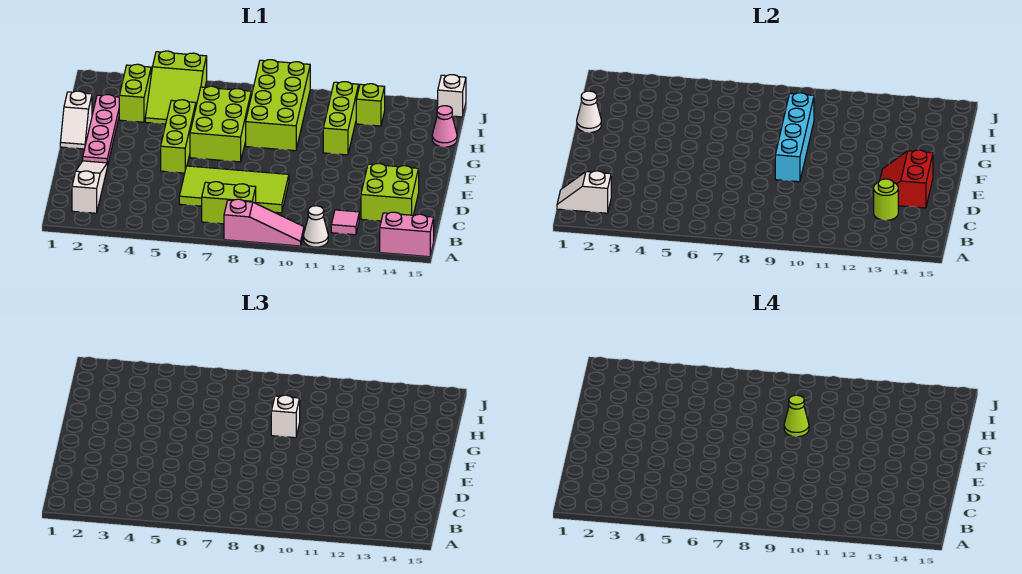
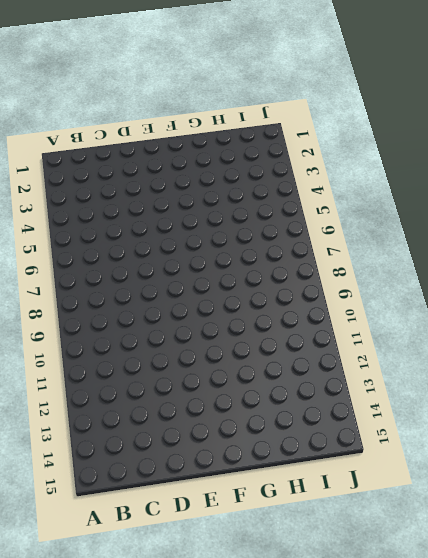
none -> pink 1x3 slope [224,199,304,246]
none -> white 1x1 cone [304,206,328,247]
none -> pink 1x2 brick [380,212,434,257]

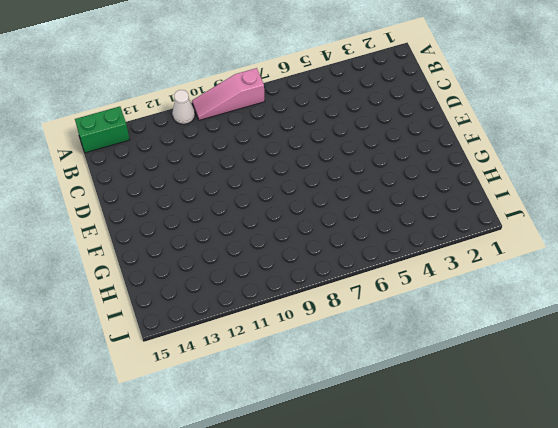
green 1x2 brick [75,106,130,153] -> pink 1x2 brick [380,212,434,257]
none -> white 1x3 slope [72,161,107,213]
none -> lime 1x2 brick [202,182,256,224]
none -> pink 1x1 tile [331,210,359,235]

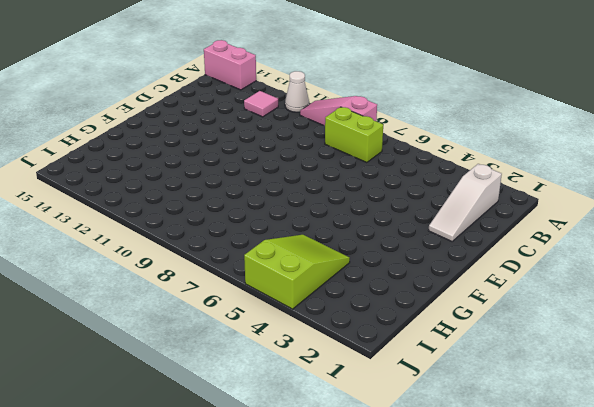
none -> lime 2x4 tile [179,166,289,213]
none -> lime 2x2 brick [361,163,419,221]
none -> pink 1x4 plate [83,95,119,166]

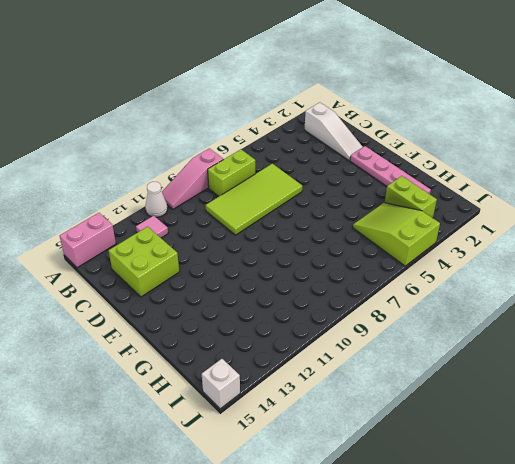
none -> lime 1x3 brick [161,100,196,173]
none -> white 1x2 slope [60,91,92,149]
none -> lime 2x3 brick [190,86,251,162]

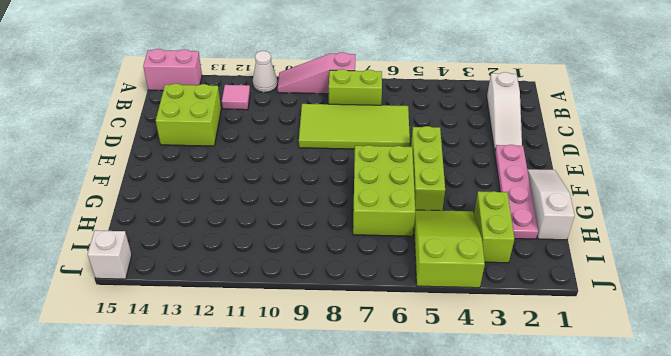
white 1x3 slope [527,169,575,240] -> white 1x2 slope [60,91,92,149]
none -> lime 2x4 brick [246,60,310,151]
none -> lime 1x3 brick [323,82,359,155]
none -> pink 1x1 cone [432,106,457,147]

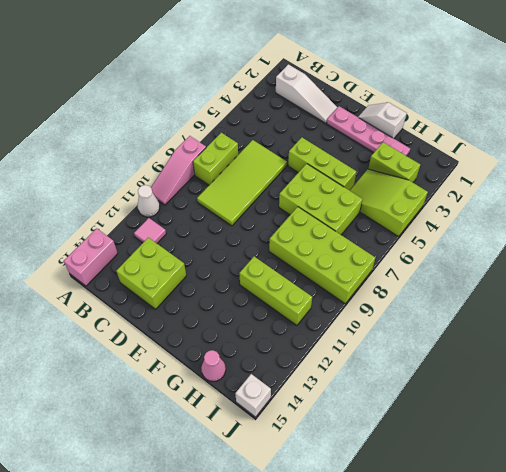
none -> lime 1x1 brick [356,84,385,126]
none -> white 1x2 slope [557,171,611,213]
none -> lime 1x1 round brick [874,179,898,220]

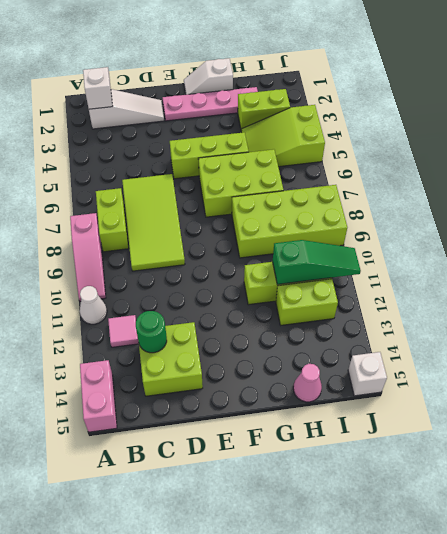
green 1x1 round brick [136,311,167,353] -> lime 1x1 round brick [874,179,898,220]
green 1x3 slope [273,240,361,284] -> none
lime 1x2 brick [276,279,338,325] -> lime 1x1 brick [356,84,385,126]
none -> red 2x2 slope [880,150,933,208]
none -> cyan 1x4 brick [775,93,814,182]
none -> white 1x1 cone [577,91,601,133]

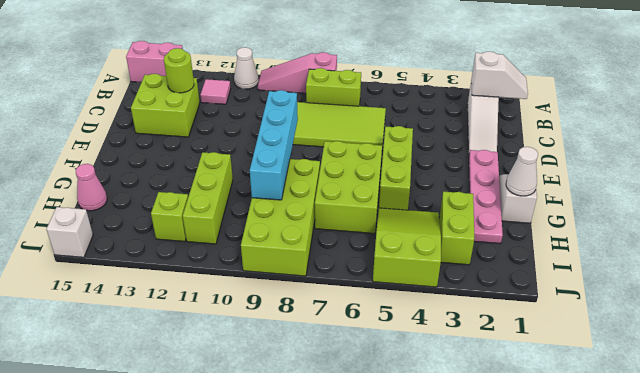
none -> red 2x2 slope [880,150,933,208]
none -> white 1x1 brick [271,395,300,438]
none -> lime 1x1 cone [784,395,809,437]

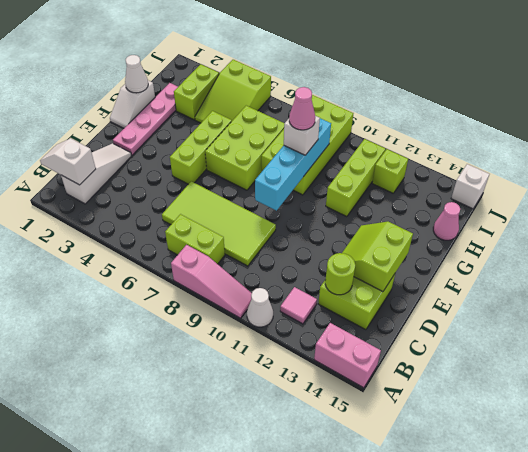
lime 2x2 slope [342,222,413,292] -> red 2x2 slope [880,150,933,208]
pink 1x1 cone [289,87,315,130] -> lime 1x1 cone [784,395,809,437]

